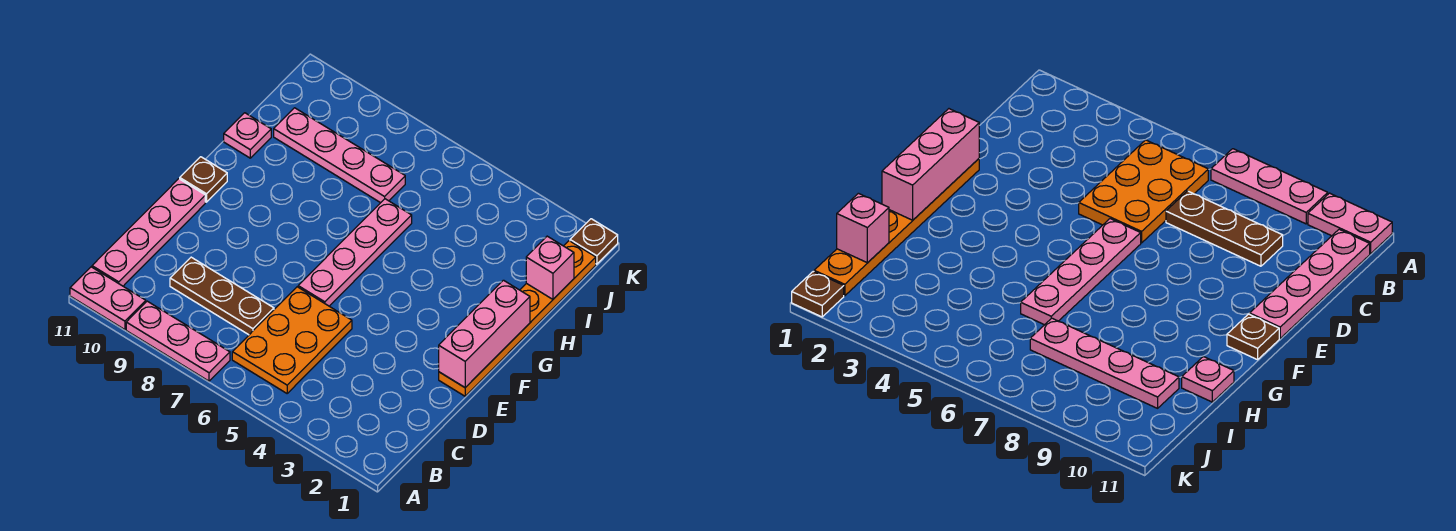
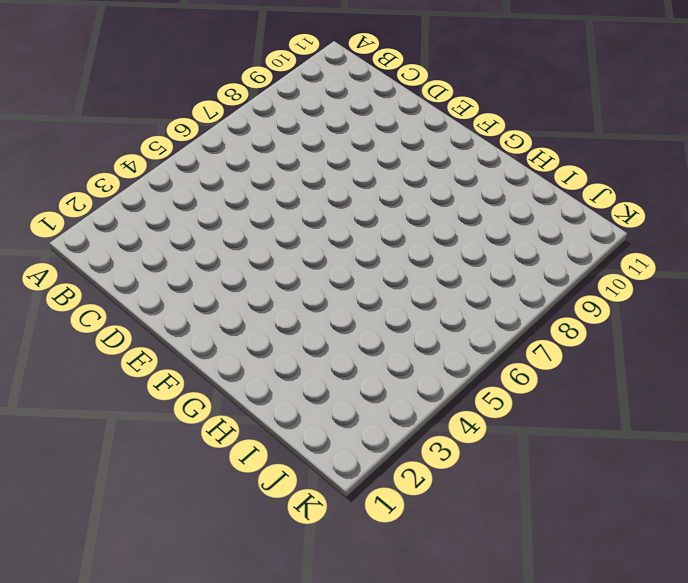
none -> pink 1x3 plate [126,301,230,381]
none -> pink 1x2 plate [70,267,146,330]
none -> orange 2x3 plate [232,287,352,393]

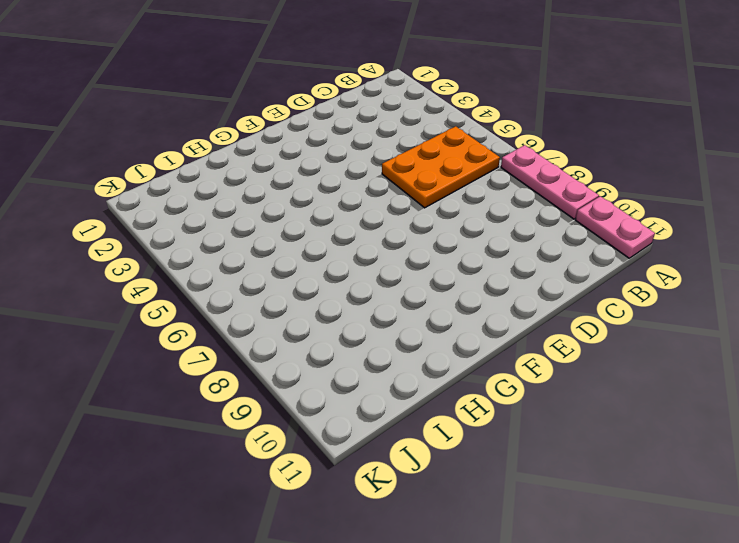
none -> pink 1x4 plate [92,179,205,286]
none -> brown 1x3 plate [170,257,274,335]
none -> orange 1x6 plate [439,241,596,396]

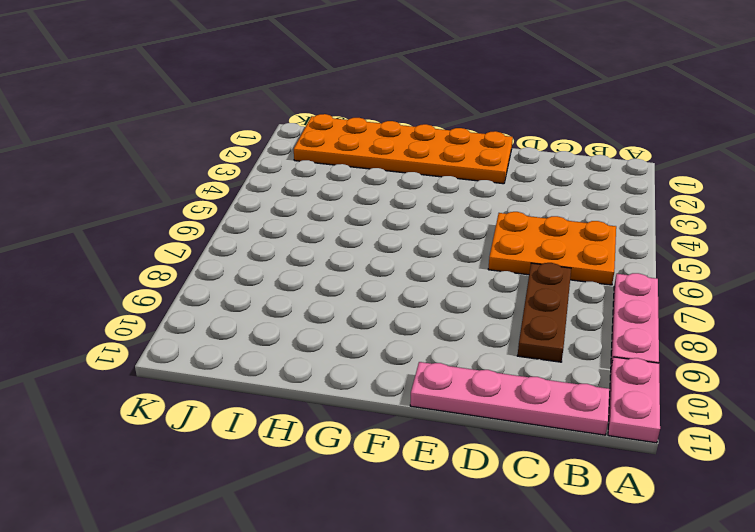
orange 2x6 plate [294,114,513,184] -> orange 1x6 plate [439,241,596,396]
none -> pink 1x4 plate [298,199,412,306]
none -> brown 1x1 plate [180,157,227,202]
none -> pink 1x1 plate [224,113,271,158]

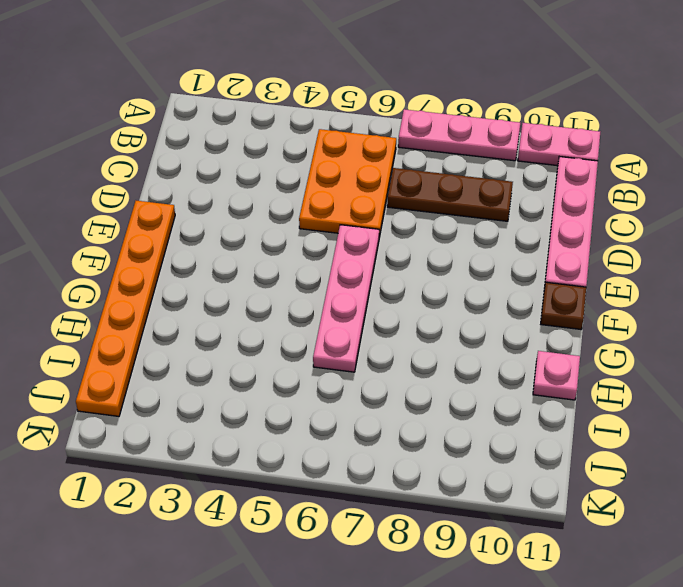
none -> pink 1x4 plate [274,108,405,203]
none -> brown 1x1 plate [570,219,618,264]
none -> pink 1x3 brick [439,280,530,388]

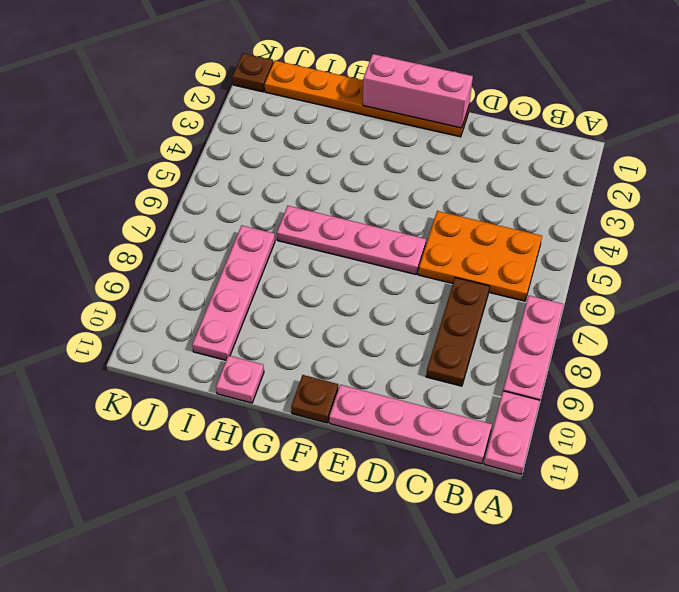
none -> pink 1x1 brick [526,236,574,299]

